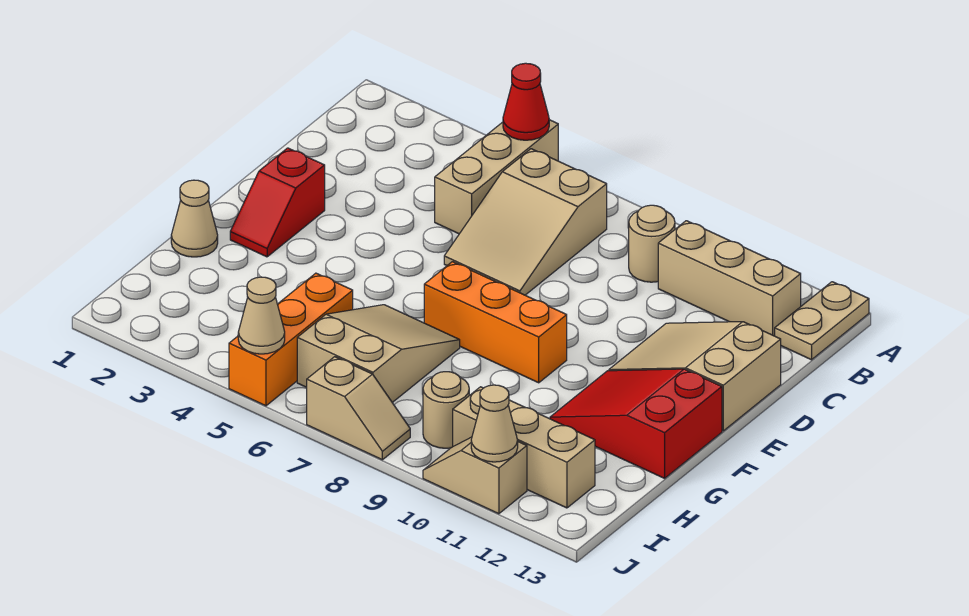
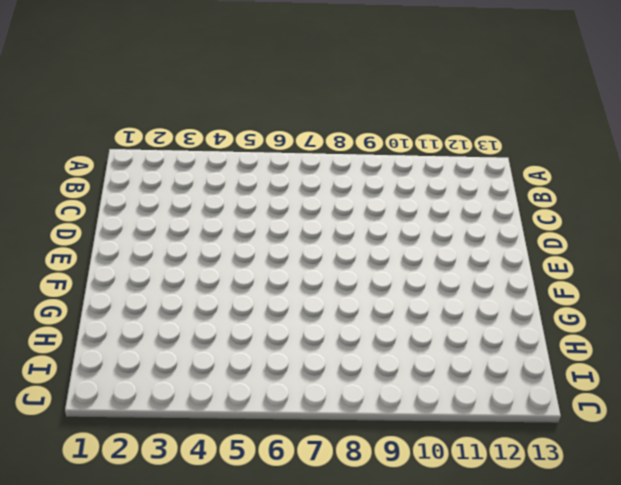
none -> tan 1x3 brick [435,120,558,234]
none -> tan 1x2 plate [775,282,869,360]
none -> tan 2x3 slope [444,149,607,295]

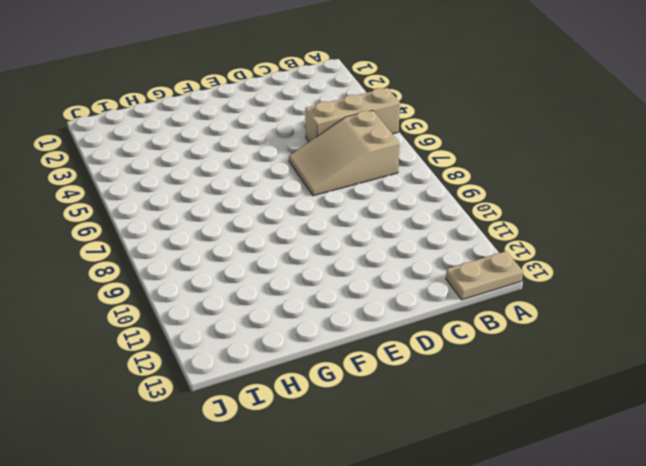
none -> tan 1x1 round brick [629,205,675,282]
none -> tan 1x3 brick [658,221,801,336]
none -> tan 2x3 slope [609,322,781,431]

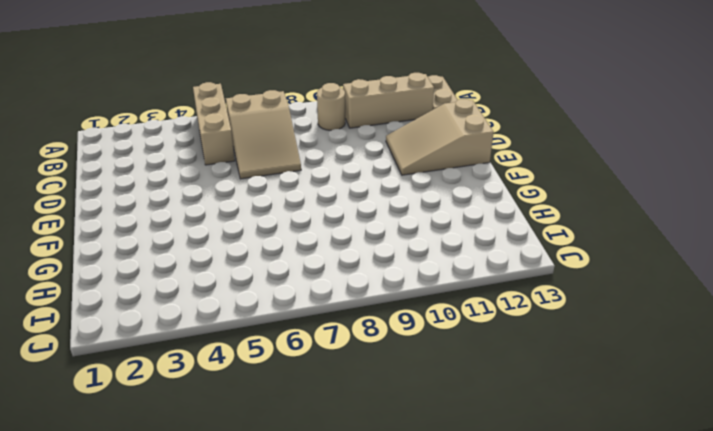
none -> red 1x2 slope [230,148,325,257]
none -> orange 1x3 brick [424,262,567,383]
none -> red 2x3 slope [550,369,722,478]

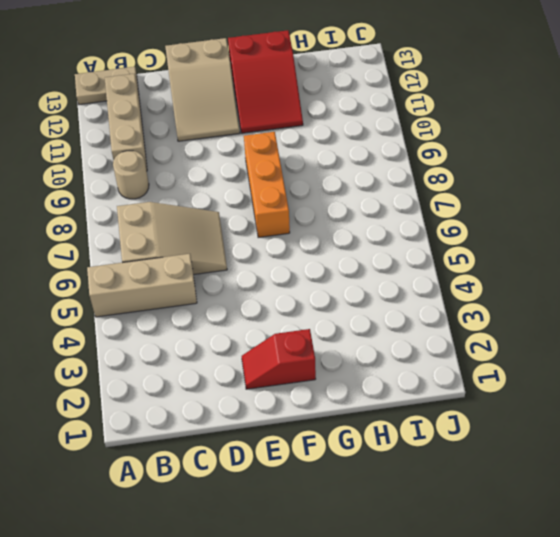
red 1x2 slope [242,329,316,389] -> red 1x2 slope turned to [230,148,325,257]
none -> tan 1x1 cone [171,180,218,257]
none -> tan 2x3 slope [297,305,460,403]
none -> orange 1x3 brick [229,273,353,406]

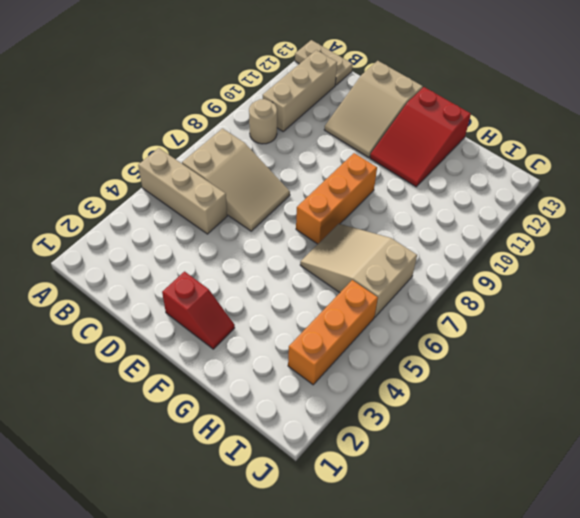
orange 1x3 brick [288,280,378,385] -> orange 1x3 brick turned to [229,273,353,406]
none -> tan 1x1 cone [171,180,218,257]
none -> tan 1x1 round brick [423,372,469,448]
none -> tan 1x3 brick [453,387,595,508]

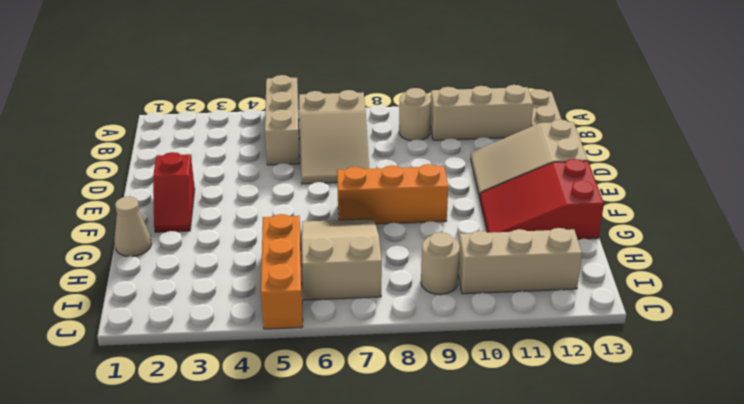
none -> tan 1x2 slope [307,357,410,460]
none -> tan 1x2 slope [423,437,527,514]
none -> red 1x1 cone [503,63,549,140]

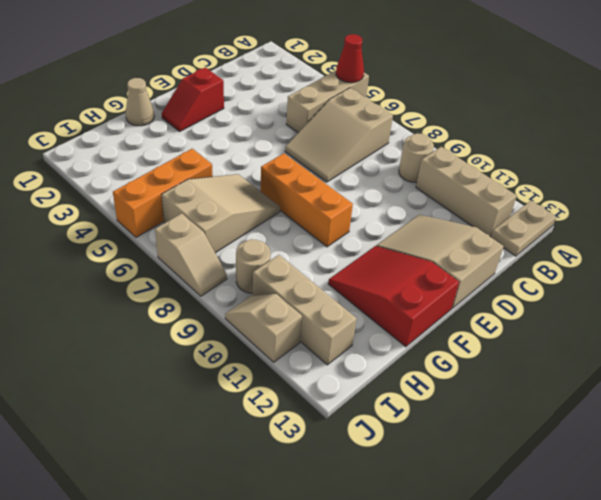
none -> tan 1x1 cone [238,277,285,354]
none -> tan 1x1 cone [471,385,518,462]

